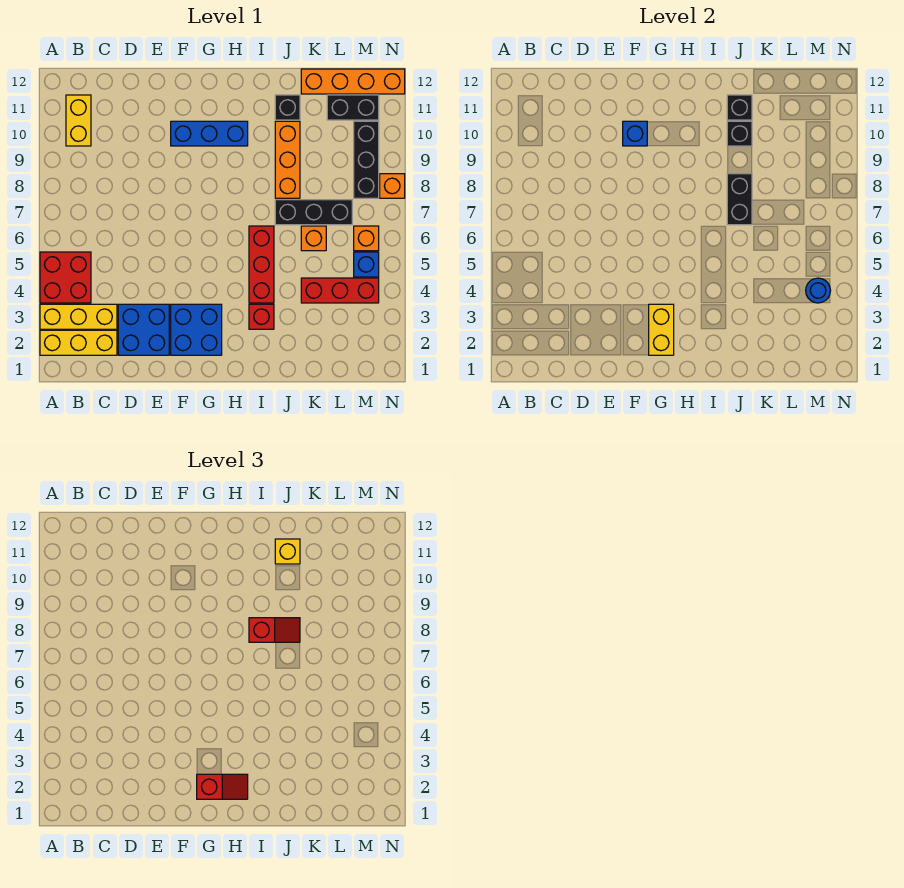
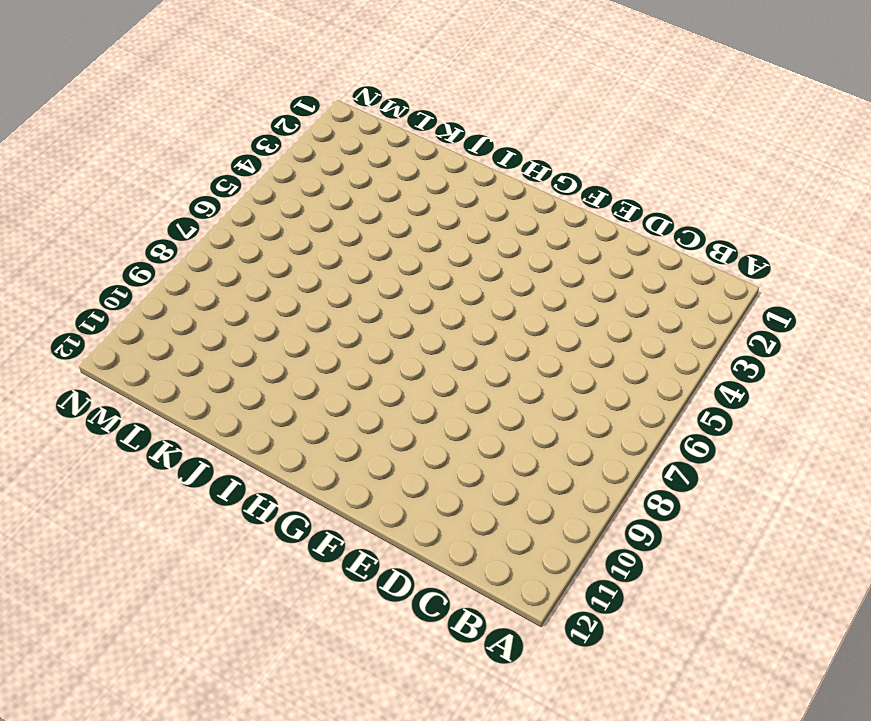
none -> yellow 1x3 brick [40,330,117,355]
none -> yellow 1x3 brick [40,304,117,329]
none -> red 2x2 brick [40,252,91,303]

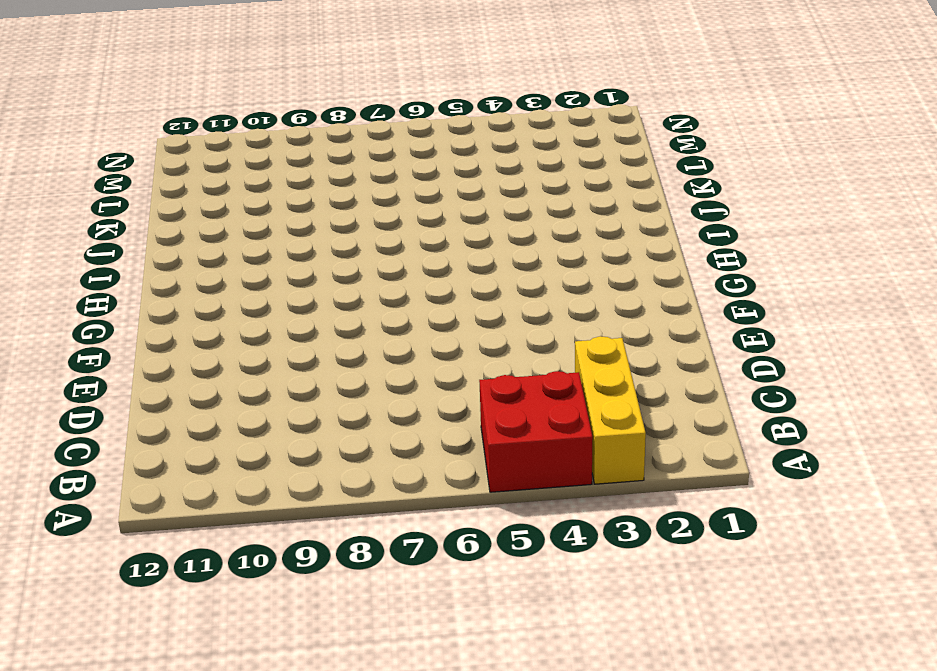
none -> yellow 1x3 brick [40,330,117,355]
none -> yellow 1x2 brick [66,95,91,146]
none -> blue 2x2 brick [118,304,169,355]

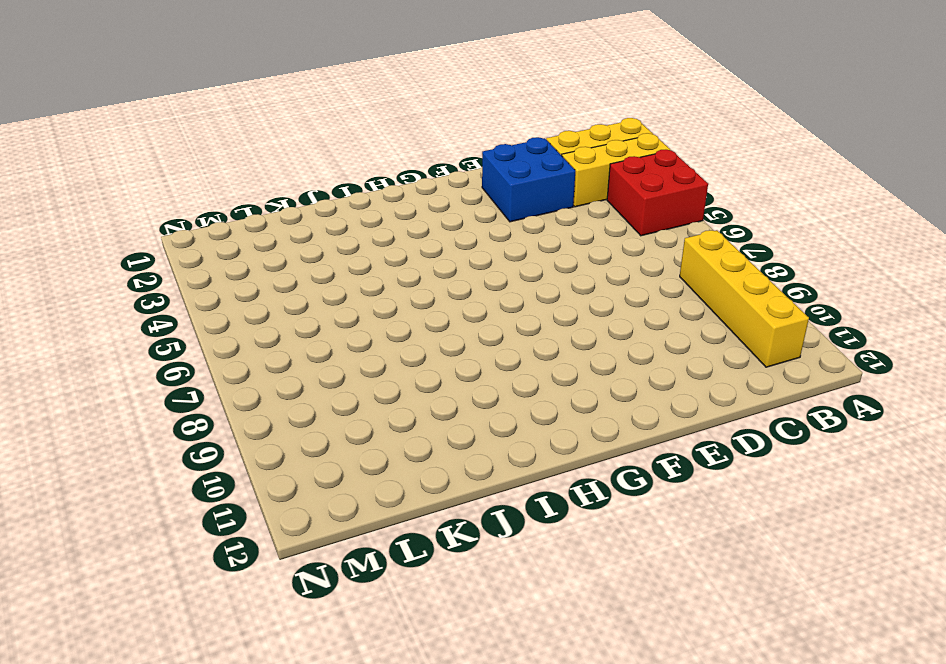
yellow 1x4 brick [680,230,809,367] -> yellow 1x2 brick [66,95,91,146]
none -> blue 2x2 brick [171,304,222,355]
none -> blue 1x3 brick [171,121,248,146]
none -> red 1x1 brick [249,304,274,329]

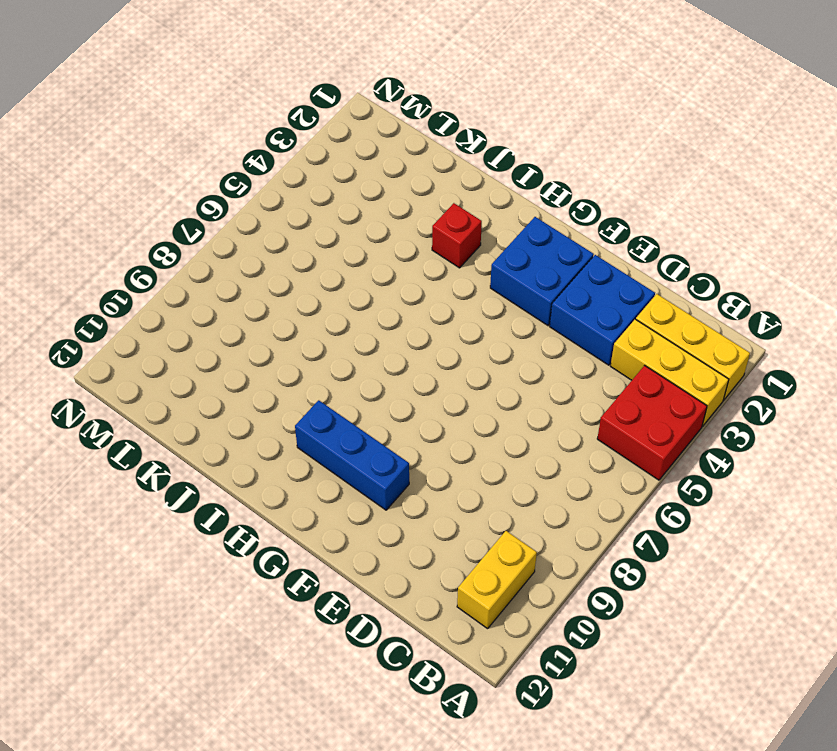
none -> red 1x3 brick [249,226,274,303]
none -> black 1x3 brick [275,200,352,225]
none -> orange 1x3 brick [275,121,300,198]

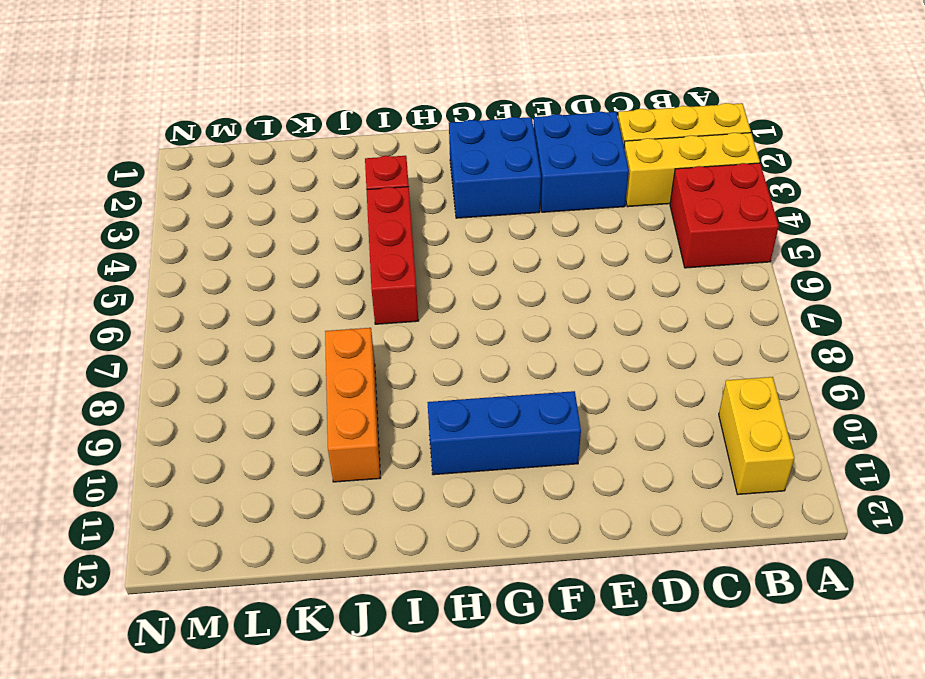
none -> black 1x3 brick [275,200,352,225]
none -> black 1x1 brick [275,95,300,120]
none -> red 1x3 brick [301,278,379,303]

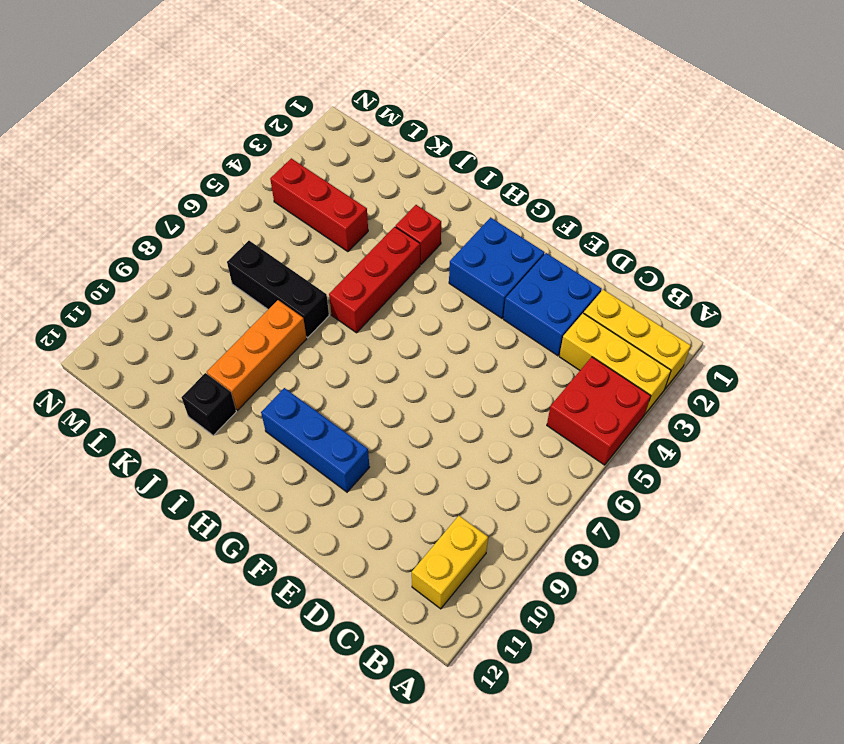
none -> orange 1x1 brick [301,226,326,251]
none -> orange 1x4 brick [301,69,405,94]
none -> black 1x2 brick [327,95,379,120]

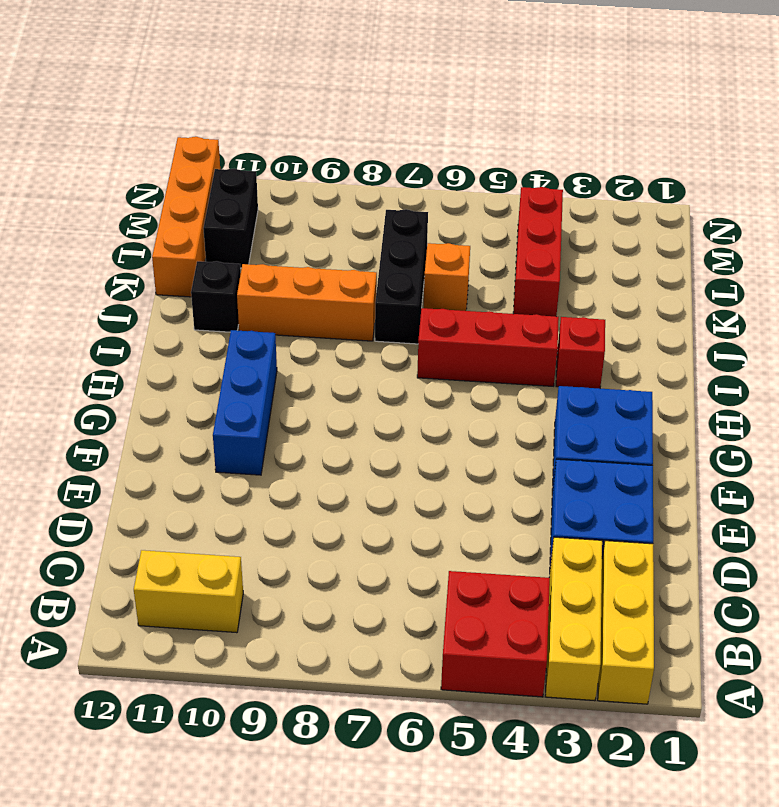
none -> blue 1x1 brick [354,252,379,277]
none -> orange 1x1 brick [354,226,379,251]
none -> black 1x3 brick [354,121,379,198]

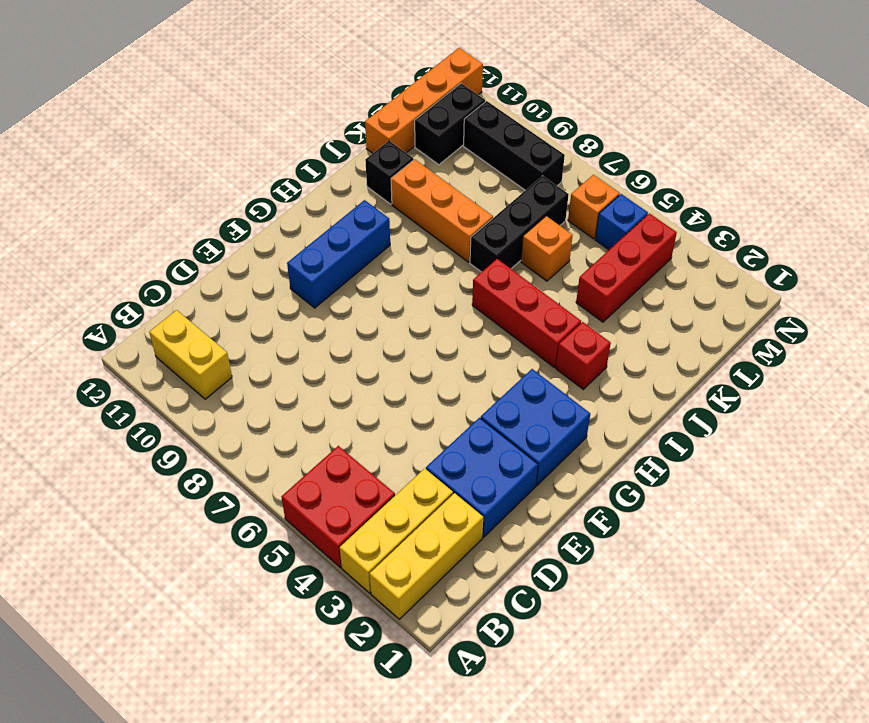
none -> orange 1x1 brick [380,174,405,198]
none -> blue 1x1 brick [623,121,647,146]
none -> yellow 1x2 brick [649,304,674,355]

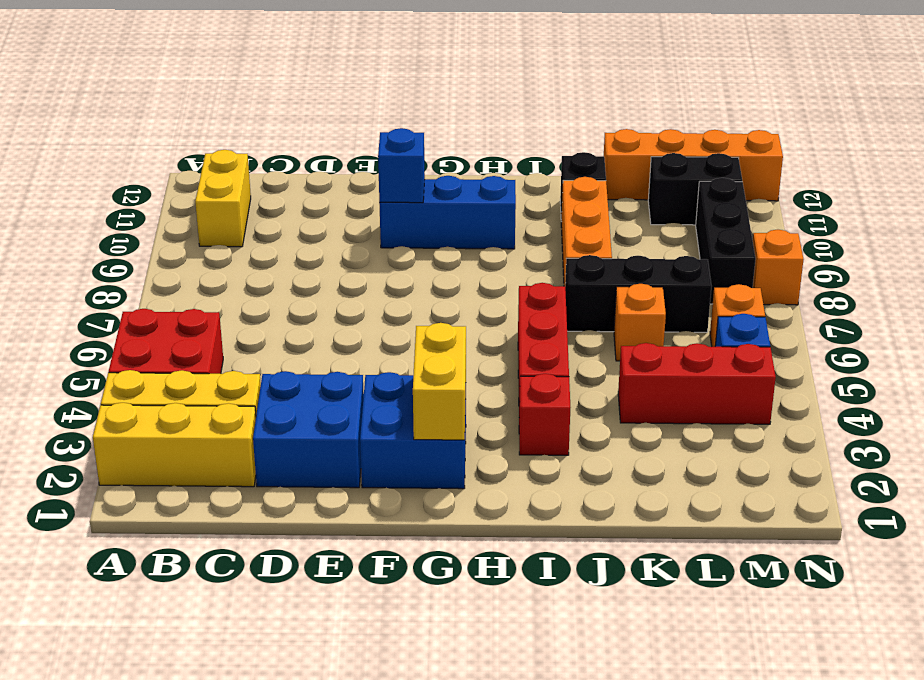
none -> black 1x2 brick [727,174,752,225]
none -> black 1x1 brick [727,121,752,146]
none -> black 1x1 brick [727,95,752,120]

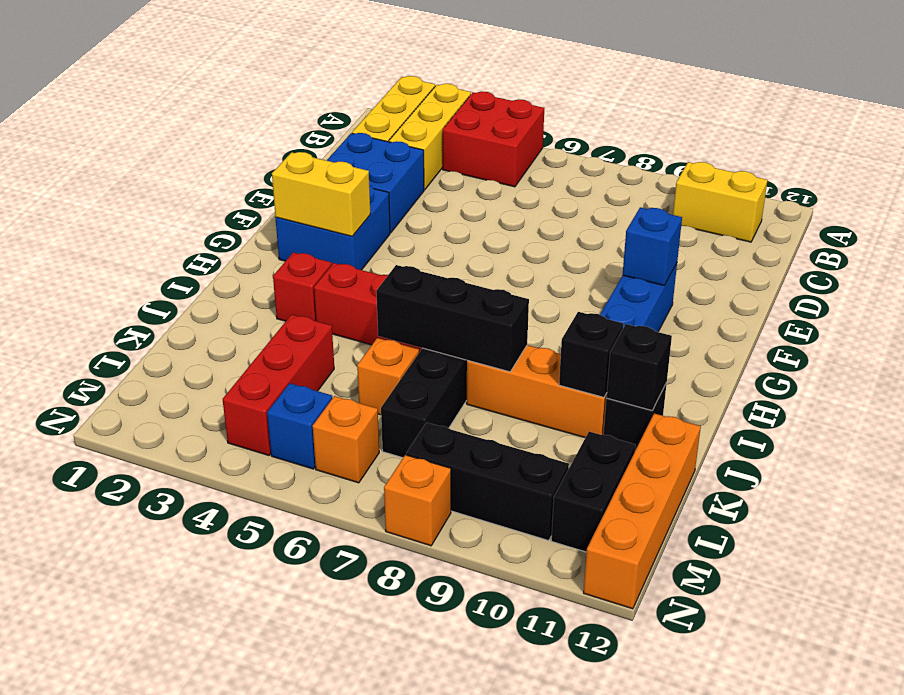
black 1x3 brick [376,265,529,372] -> black 1x2 brick [727,174,752,225]
none -> blue 1x1 round brick [806,278,831,303]
none -> red 1x2 slope [197,774,248,799]
none -> red 1x2 slope [249,618,300,642]

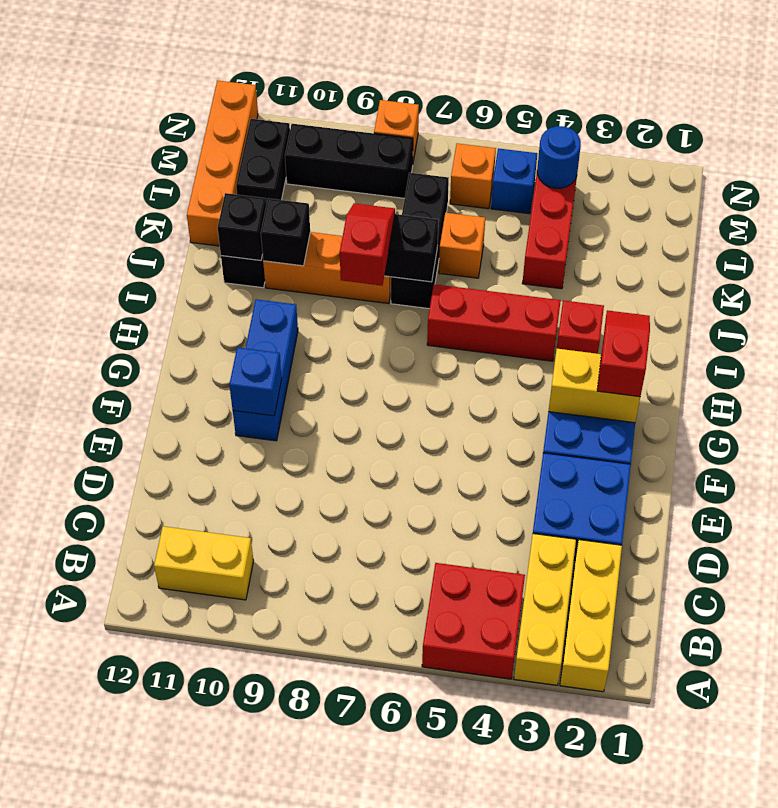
none -> yellow 1x1 brick [275,539,300,564]

